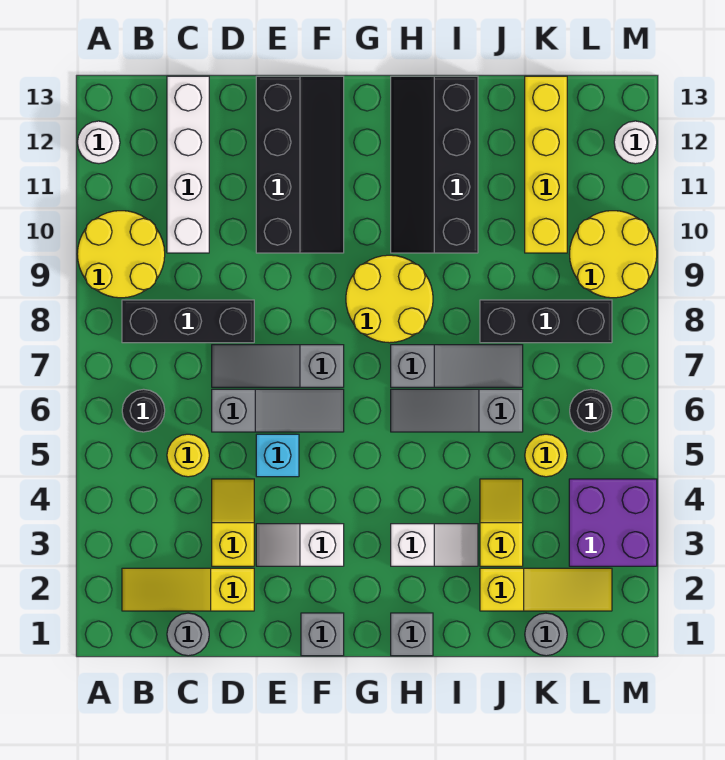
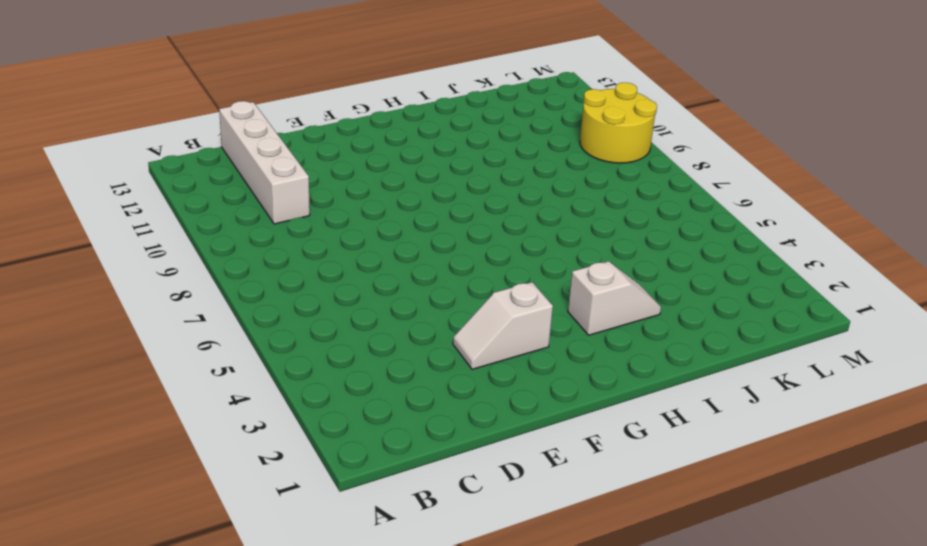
none -> yellow 2x2 round brick [77,211,165,298]
none -> white 1x1 round brick [77,121,120,164]
none -> yellow 1x3 slope [122,568,254,611]
none -> black 1x1 round brick [122,389,165,432]

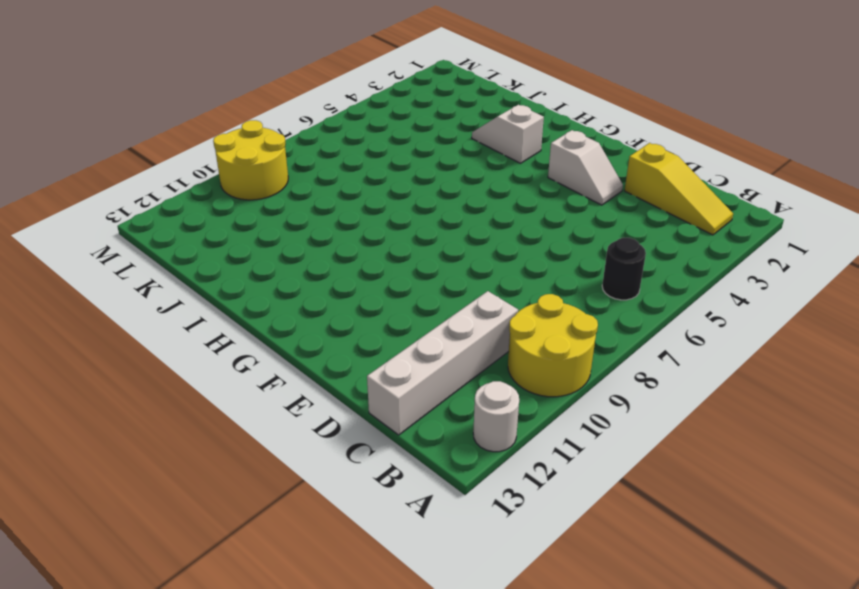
none -> black 1x3 brick [122,300,254,343]
none -> grey 1x1 round brick [167,613,209,656]
none -> yellow 1x1 round brick [167,434,209,477]
none -> yellow 1x2 slope [212,479,254,566]

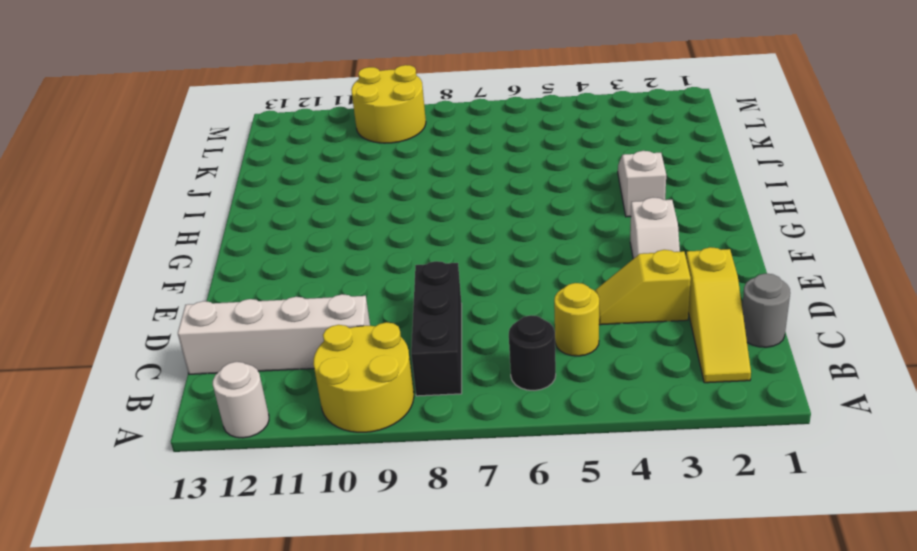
none -> grey 1x3 slope [212,389,344,432]
none -> grey 1x3 slope [212,345,344,387]
none -> cyan 1x1 brick [256,434,299,477]
none -> black 2x4 slope [256,76,344,253]

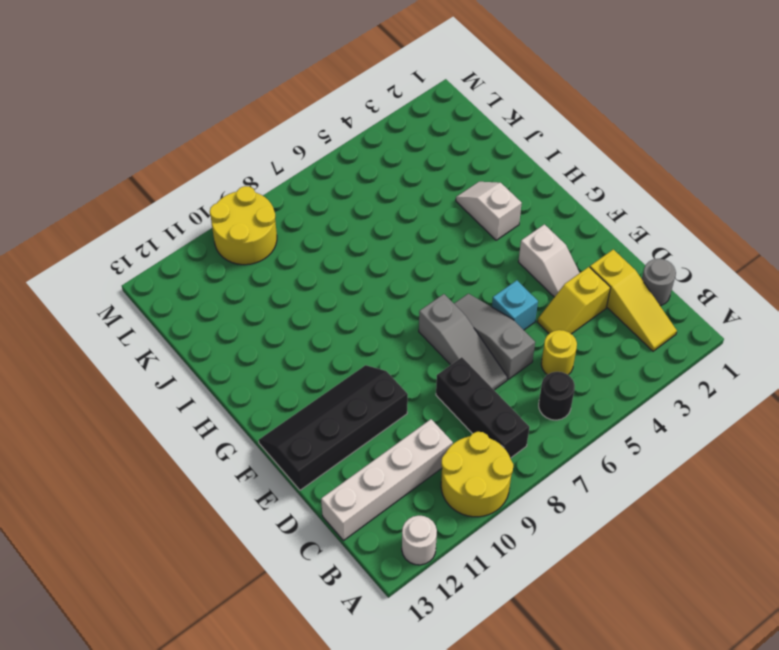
none -> grey 1x1 brick [301,613,344,656]
none -> yellow 2x2 round brick [346,255,433,343]
none -> grey 1x1 brick [391,613,433,656]
none -> grey 1x3 slope [391,389,523,432]

